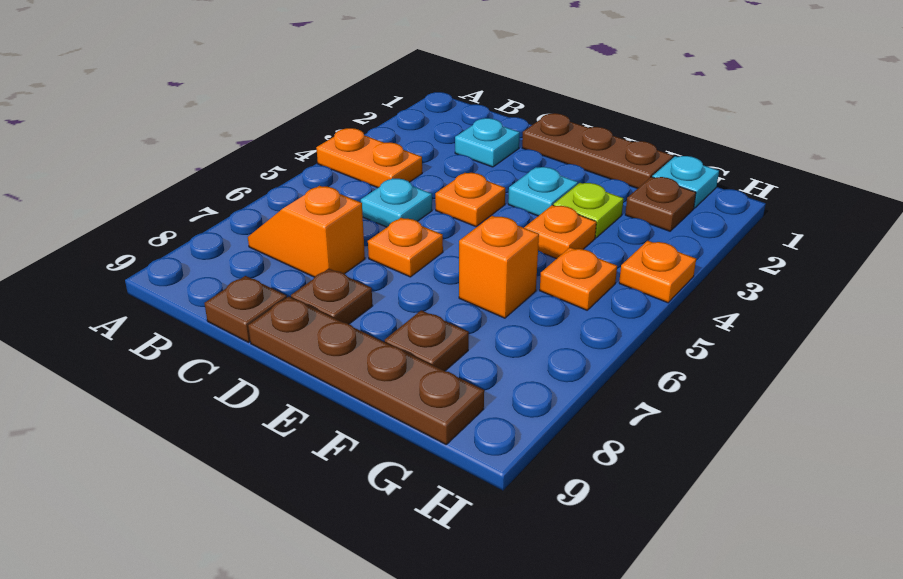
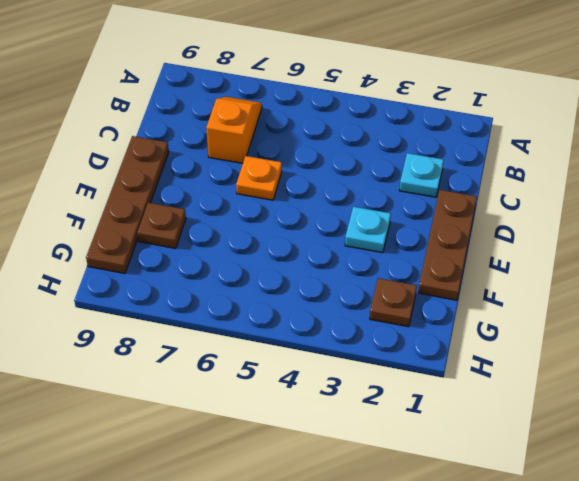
none -> orange 1x2 plate [316,128,422,188]
none -> cyan 1x1 plate [361,178,432,227]
none -> brown 1x1 plate [204,276,287,343]

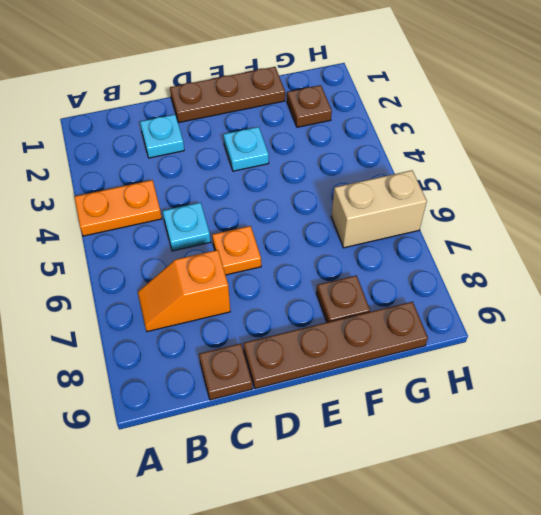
tan 1x2 brick [331,170,427,248] -> none
none -> orange 1x1 plate [435,173,505,226]
none -> brown 1x1 plate [291,268,372,324]
none -> lime 1x1 plate [553,183,624,238]

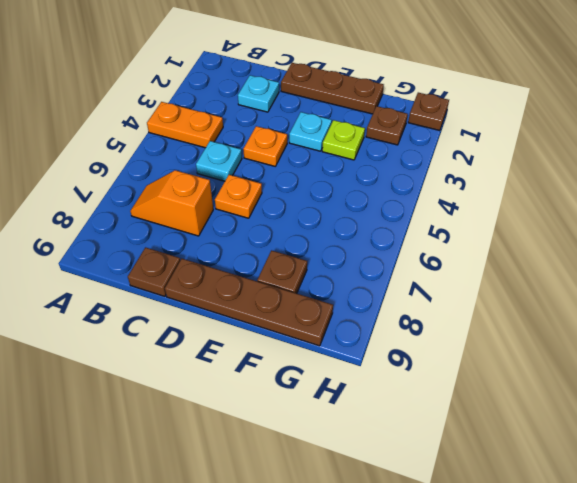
brown 1x1 plate [408,93,449,131] -> brown 1x1 plate moved to [291,268,372,324]
none -> orange 1x1 plate [524,205,596,259]
none -> orange 1x1 brick [459,216,539,318]
none -> cyan 1x1 plate [652,156,719,208]

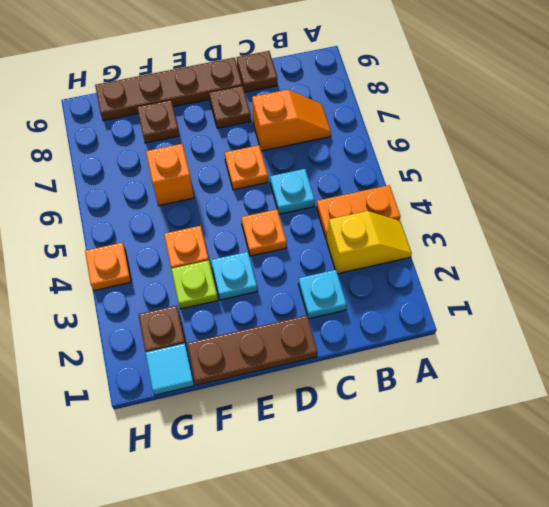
yellow 1x2 slope [327,211,412,274] -> none
cyan 1x1 tile [145,343,194,395] -> cyan 1x1 plate [652,156,719,208]
none -> orange 1x1 plate [540,247,617,310]

